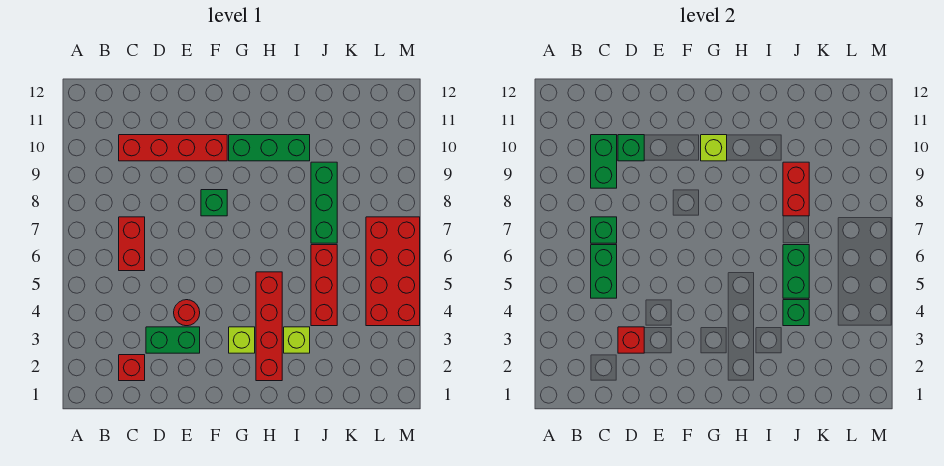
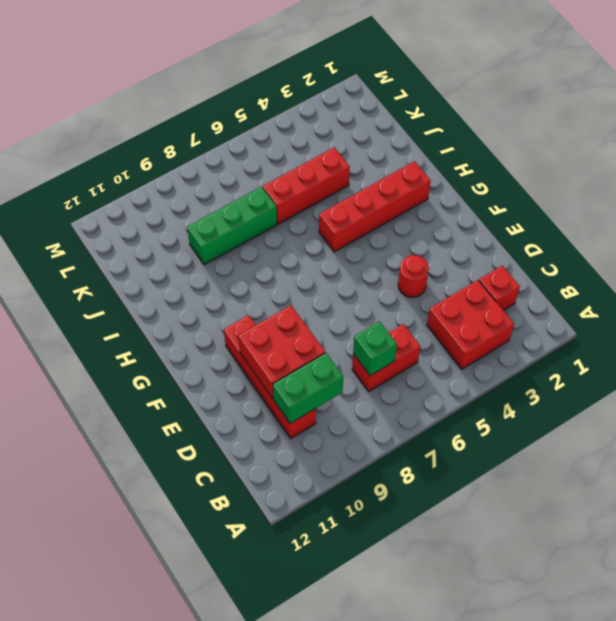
red 2x2 brick [427,280,514,369] -> none
red 2x2 brick [238,305,325,399] -> green 1x1 brick [618,135,644,161]
none -> green 1x2 brick [146,327,200,353]
none -> green 1x1 brick [201,190,227,216]
none -> lime 1x1 brick [229,327,255,353]

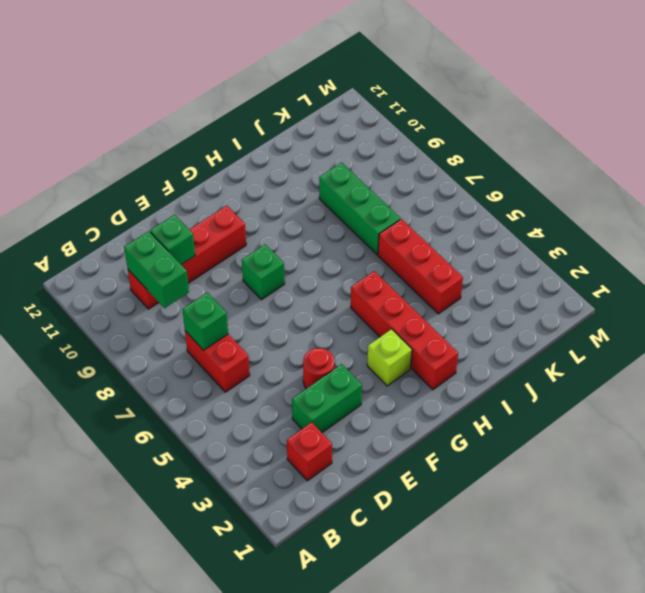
none -> green 1x3 brick [229,135,310,161]
none -> lime 1x1 brick [284,327,310,353]
none -> red 2x4 brick [366,217,420,326]

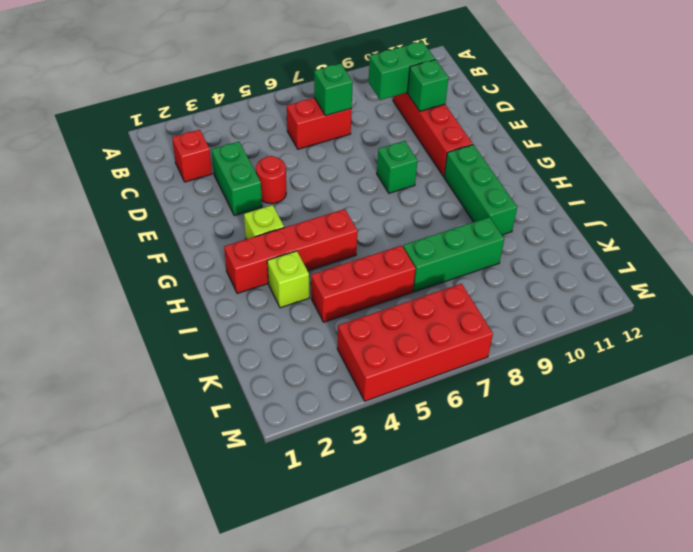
none -> green 1x2 brick [591,245,617,298]
none -> red 1x1 brick [618,327,644,353]
none -> lime 1x1 brick [701,135,727,161]

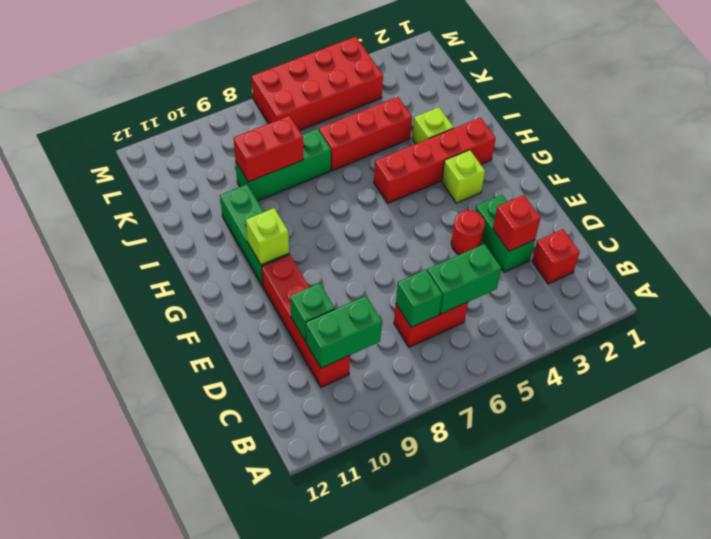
none -> green 1x1 brick [201,190,227,216]
none -> green 1x1 brick [783,300,809,326]
none -> green 1x2 brick [783,245,809,298]

